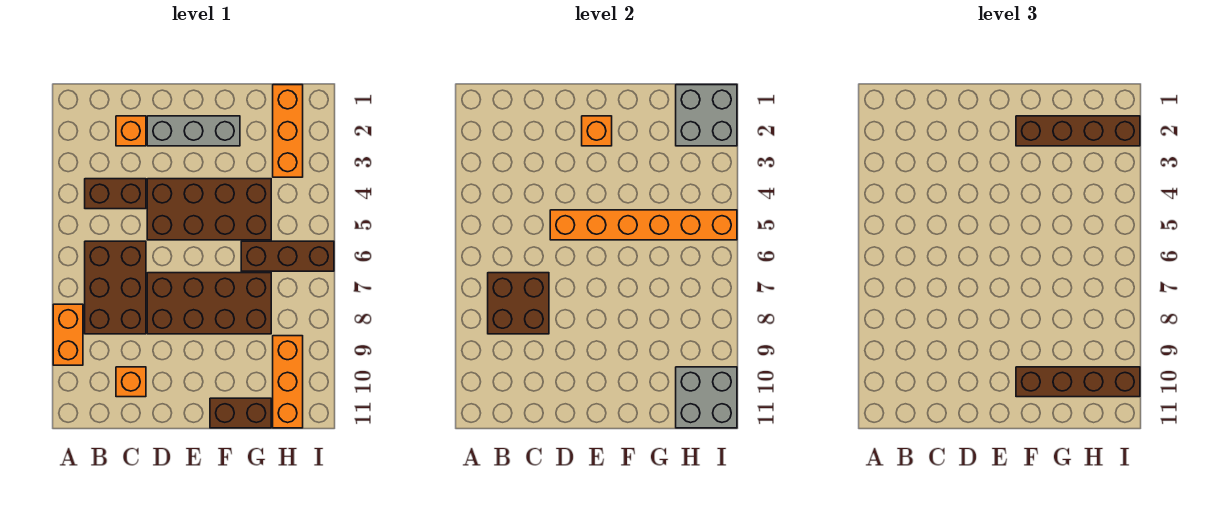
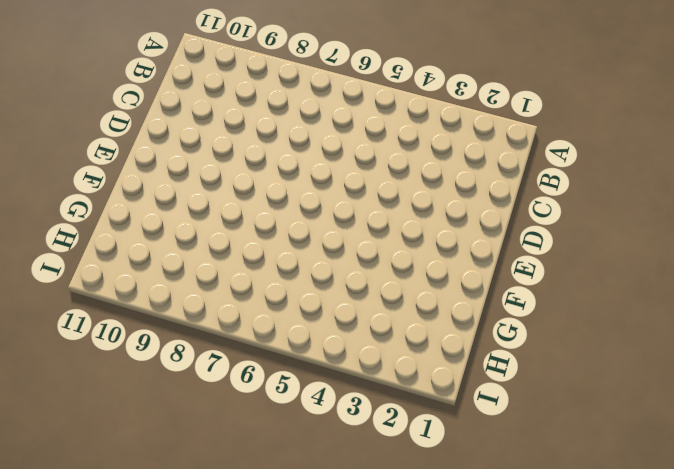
none -> orange 1x2 brick [53,304,83,365]
none -> brown 1x2 brick [85,179,146,209]
none -> brown 2x3 brick [85,241,146,334]

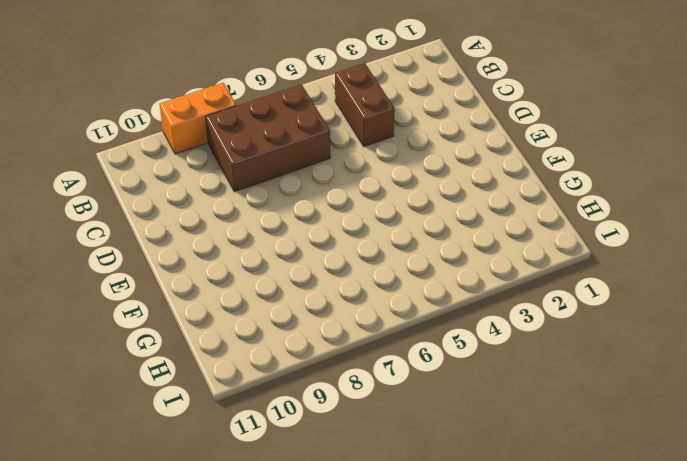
none -> orange 1x1 brick [116,116,146,146]
none -> orange 1x1 brick [116,367,146,397]
none -> grey 1x3 brick [147,116,240,146]

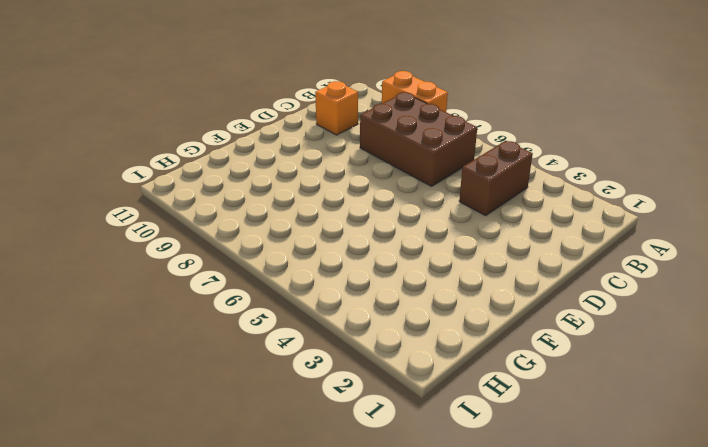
none -> orange 1x1 brick [116,116,146,146]
none -> grey 1x3 brick [147,116,240,146]
none -> brown 2x4 brick [147,179,271,240]

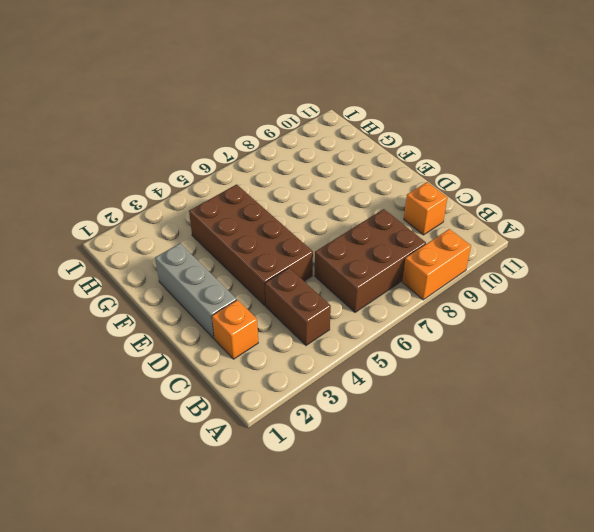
none -> brown 2x4 brick [147,273,271,334]
none -> brown 1x2 brick [210,398,271,428]
none -> brown 1x3 brick [241,241,334,271]

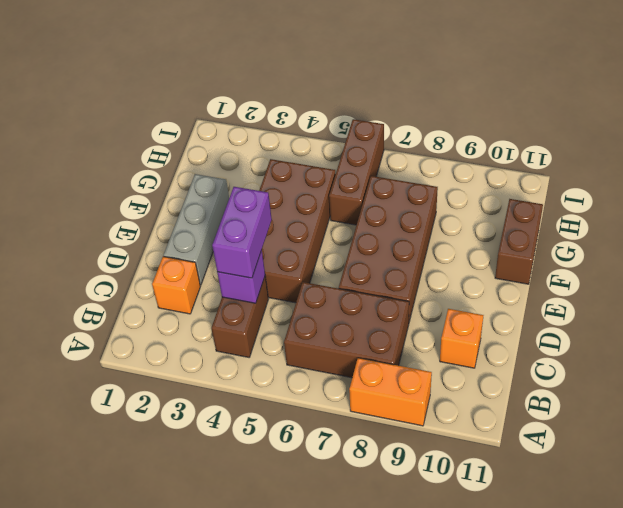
purple 1x1 brick [217,250,265,303] -> none
purple 1x2 brick [212,187,272,278] -> none
none -> orange 1x3 brick [273,85,303,177]
none -> orange 1x3 brick [273,336,303,428]
none -> brown 2x2 brick [488,273,549,334]

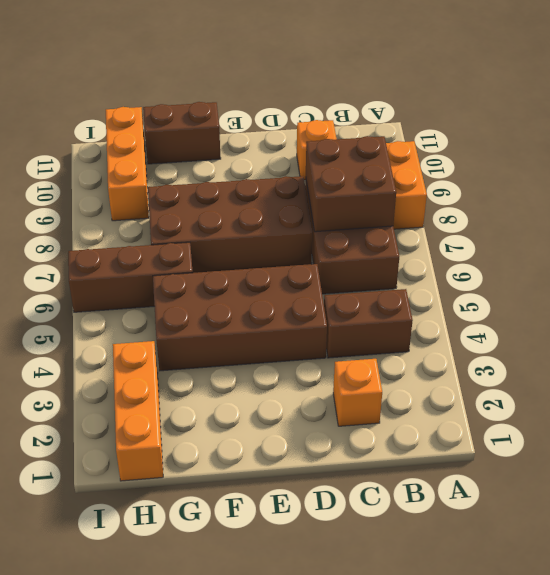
none -> grey 1x3 brick [147,116,240,146]
none -> orange 1x6 brick [550,210,737,240]
none -> orange 1x1 brick [582,116,612,146]

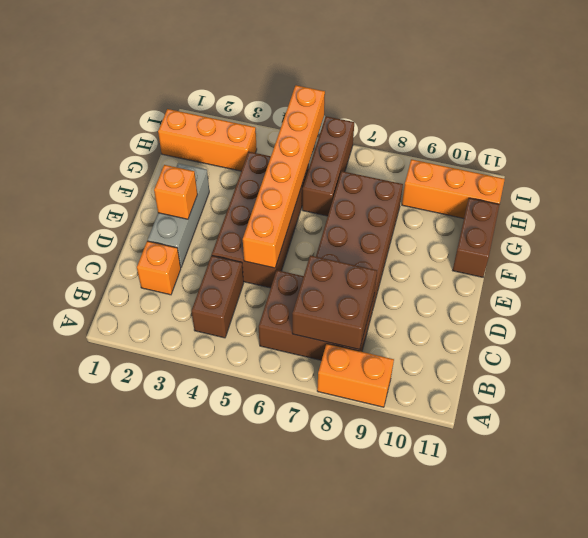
none -> orange 1x1 brick [116,367,146,397]
none -> grey 2x2 brick [676,85,737,146]
none -> grey 2x2 brick [676,367,737,428]

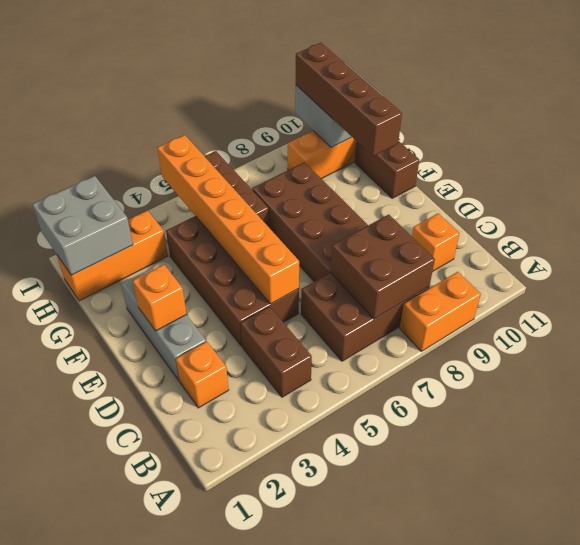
none -> brown 1x4 brick [1016,116,1140,146]

